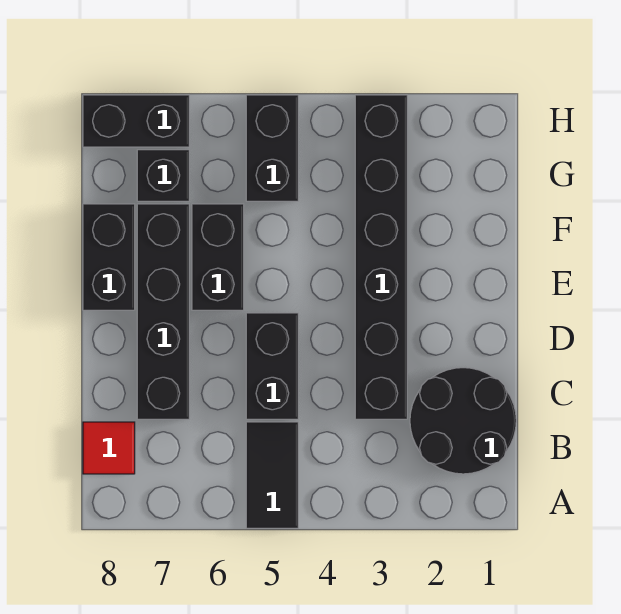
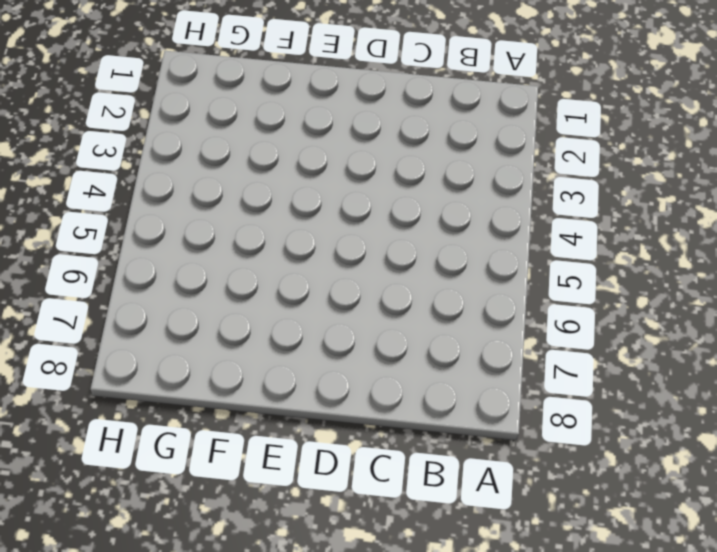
none -> black 1x2 tile [246,422,298,528]
none -> black 2x2 round brick [410,368,516,474]

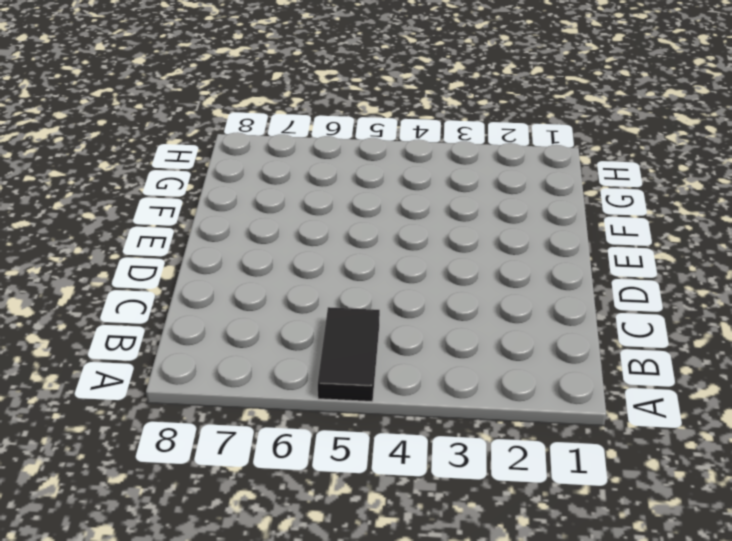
none -> black 2x2 round brick [410,368,516,474]
none -> red 1x1 tile [83,422,135,474]

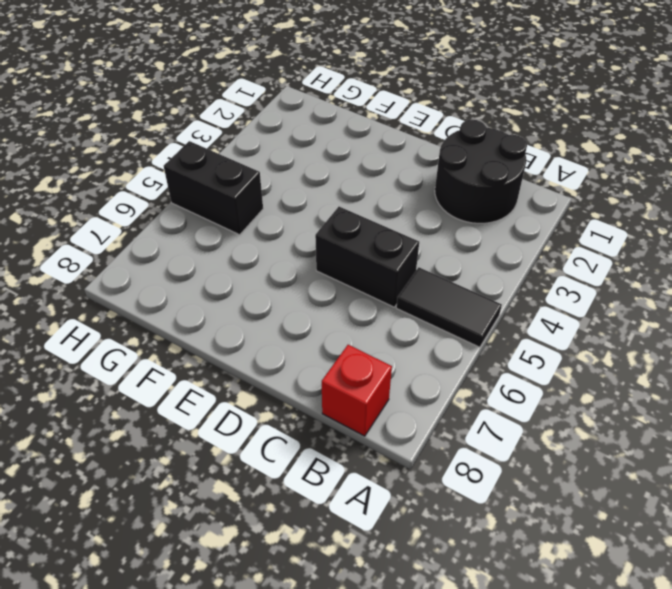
red 1x1 brick [322,345,392,436] -> red 1x1 tile [83,422,135,474]
none -> black 1x6 brick [355,95,407,419]
none -> black 1x4 brick [137,204,189,419]

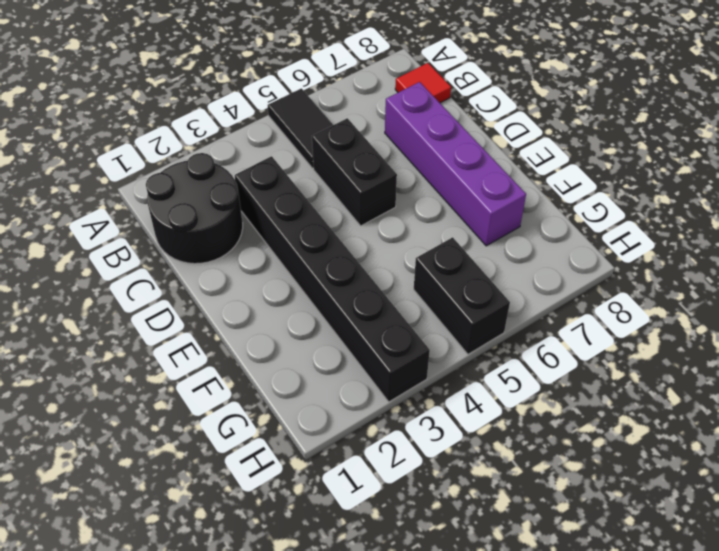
purple 1x4 brick [385,82,526,246] -> black 1x4 brick [137,204,189,419]
none -> black 1x2 brick [192,204,244,310]
none -> black 1x2 brick [83,204,135,310]

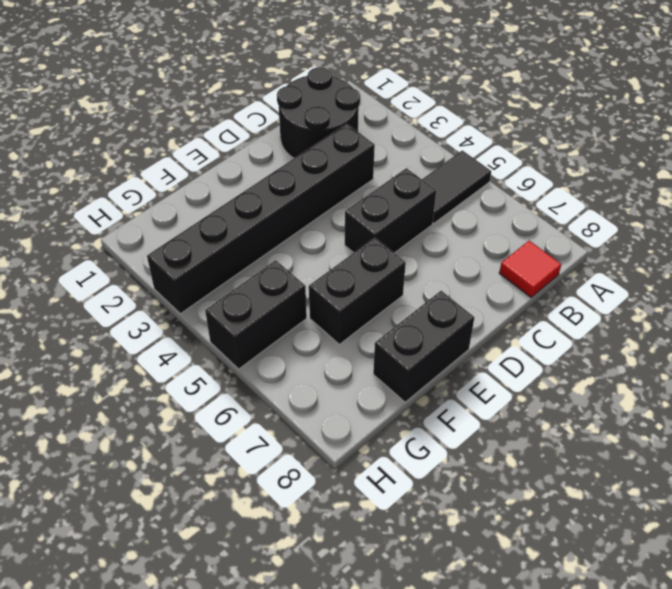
none -> black 1x4 brick [137,204,189,419]
none -> black 1x1 brick [137,150,189,201]

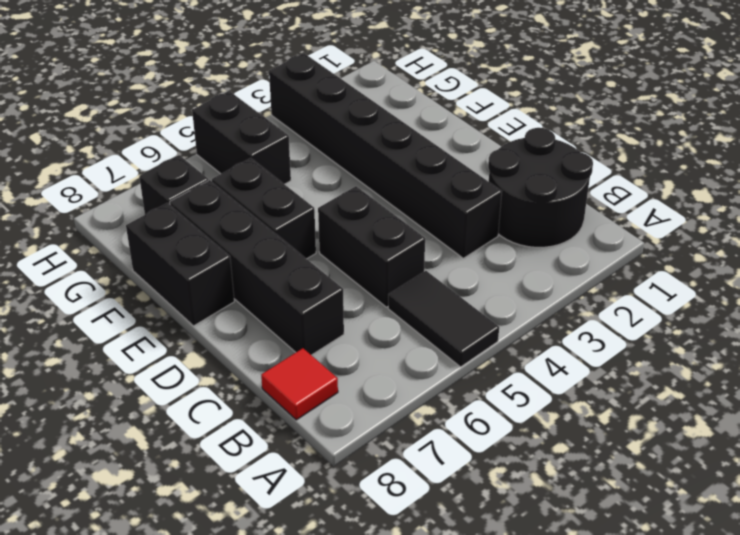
none -> black 1x2 brick [83,95,189,147]

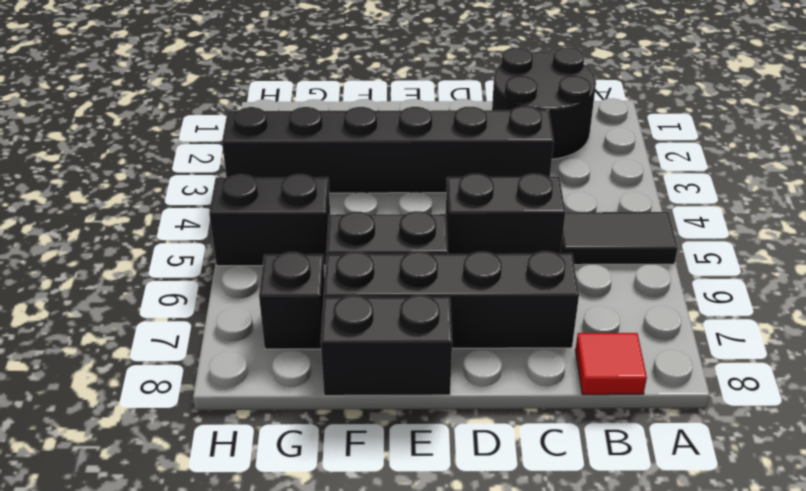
none -> black 1x2 brick [83,95,189,147]

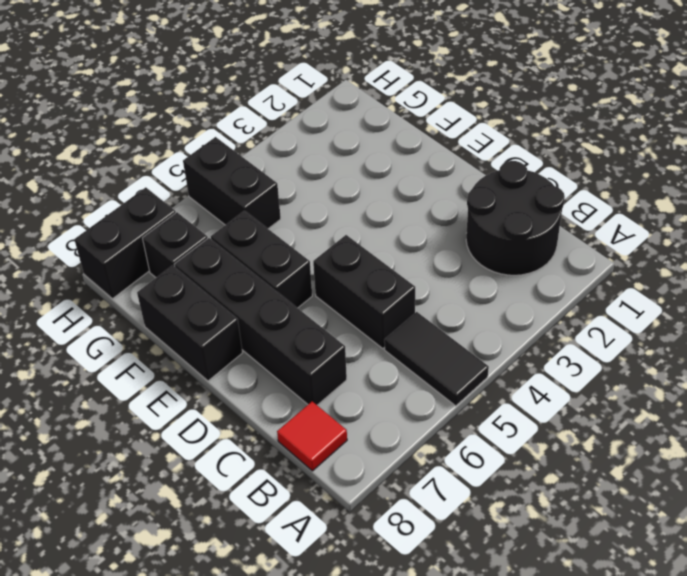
none -> black 1x6 brick [355,95,407,419]

